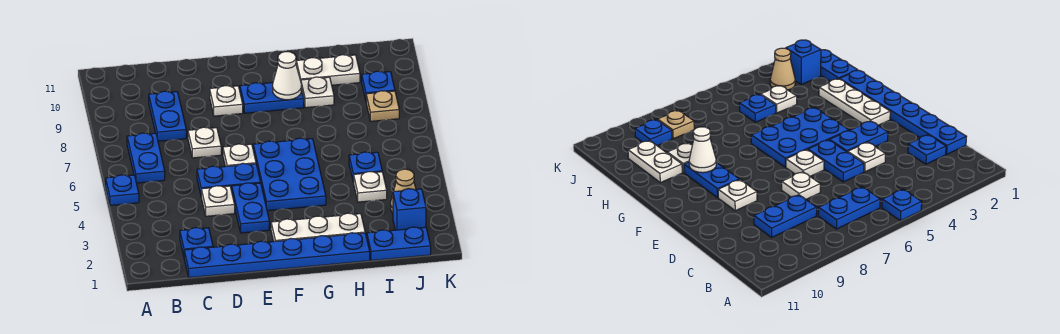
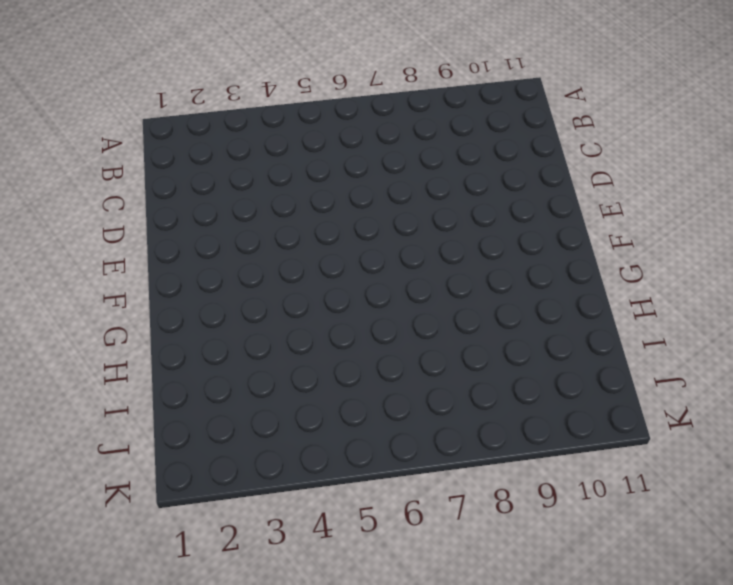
none -> blue 1x1 plate [106,175,139,205]
none -> blue 1x2 plate [127,133,165,183]
none -> blue 1x6 plate [184,233,370,278]

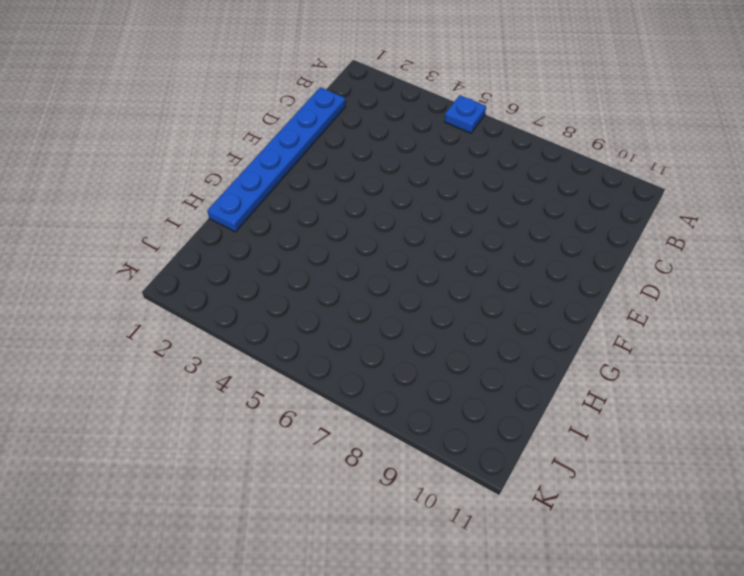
none -> blue 1x2 plate [127,133,165,183]
none -> blue 1x1 plate [180,228,213,256]
none -> blue 1x2 plate [149,91,186,141]

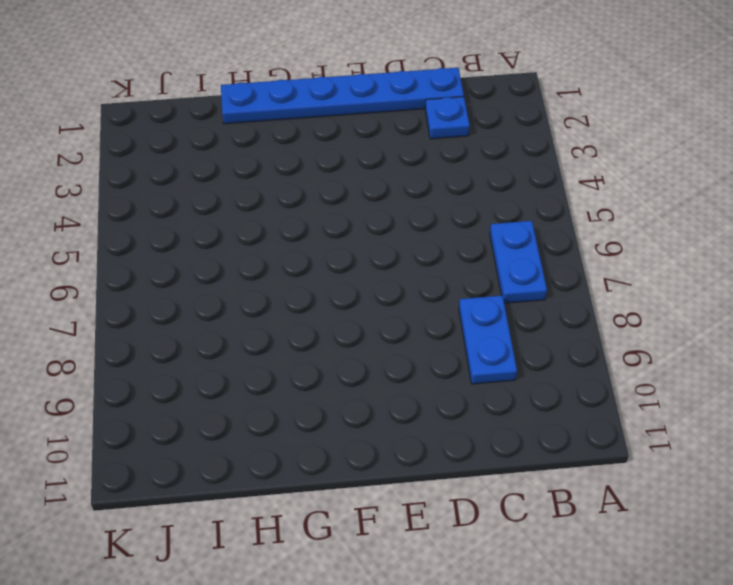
none -> blue 1x1 plate [106,175,139,205]
none -> white 1x1 plate [201,186,235,216]
none -> blue 1x2 plate [197,163,261,194]

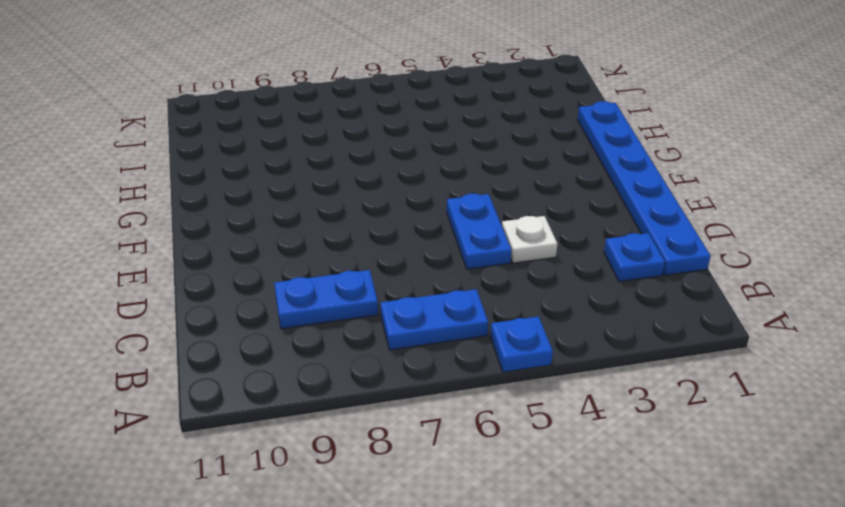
none -> white 1x1 plate [188,127,221,158]
none -> blue 1x2 plate [232,183,269,233]
none -> white 1x1 plate [223,144,256,167]

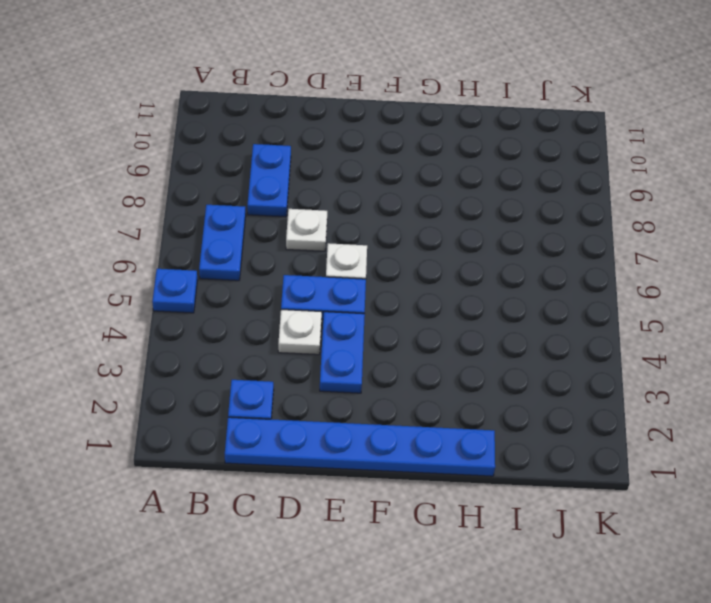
none -> white 1x1 plate [210,86,243,116]
none -> white 1x3 plate [271,213,365,242]
none -> blue 2x3 plate [253,138,326,211]

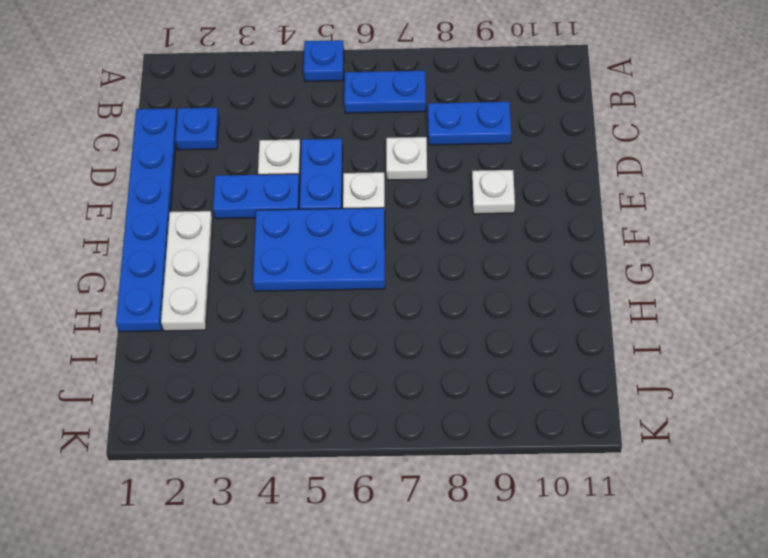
none -> blue 1x2 plate [240,83,304,113]
none -> white 1x1 plate [301,77,334,108]
none -> white 1x2 plate [296,55,360,85]

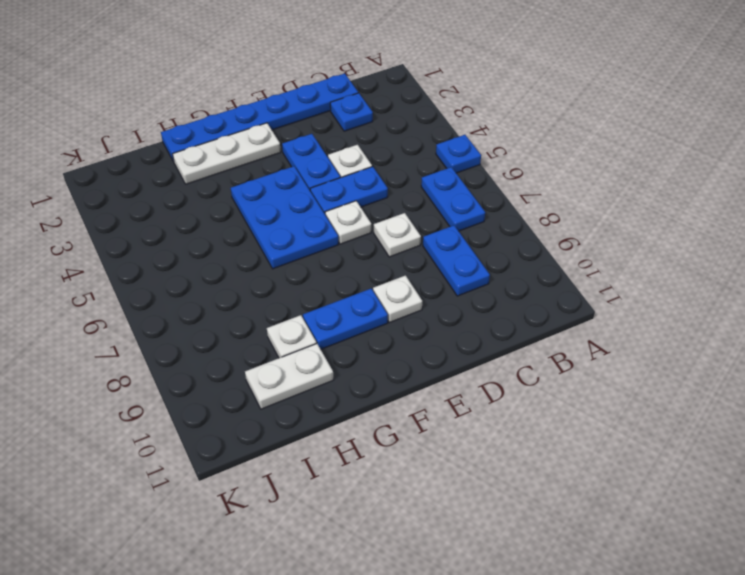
none -> blue 1x2 plate [367,227,431,261]
none -> white 1x1 plate [354,172,387,202]
none -> blue 1x1 plate [349,152,382,182]

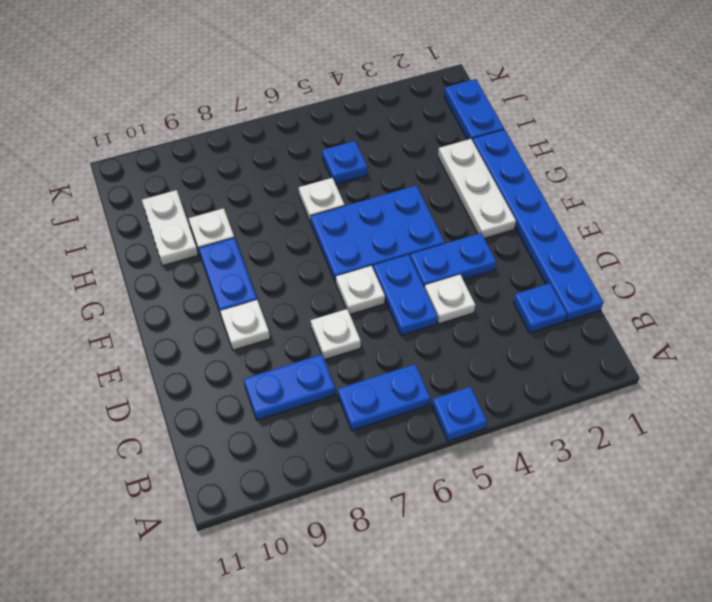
white 1x1 plate [299,178,345,223] -> white 1x1 plate moved to [354,172,387,202]
none -> blue 1x1 brick [393,189,426,230]
none -> tan 1x1 cone [391,169,416,213]
none -> tan 1x1 plate [366,91,399,121]

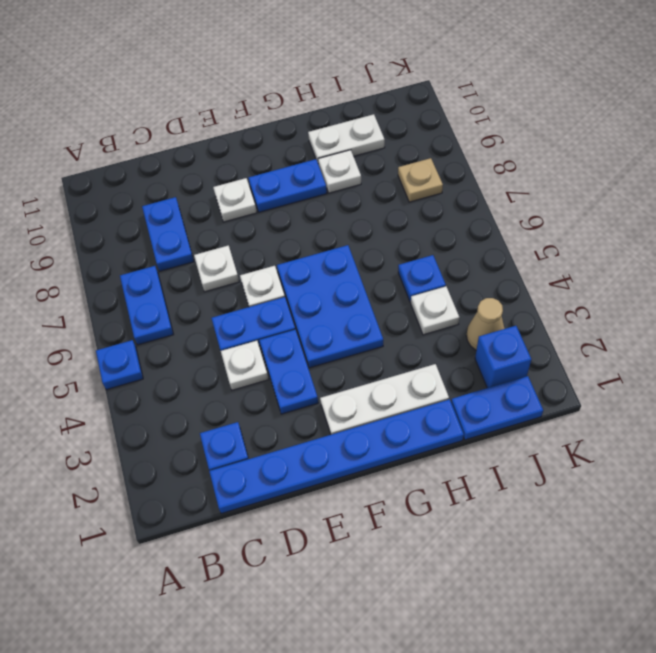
none -> blue 1x1 plate [362,71,395,100]
none -> white 1x1 cone [273,52,302,100]

